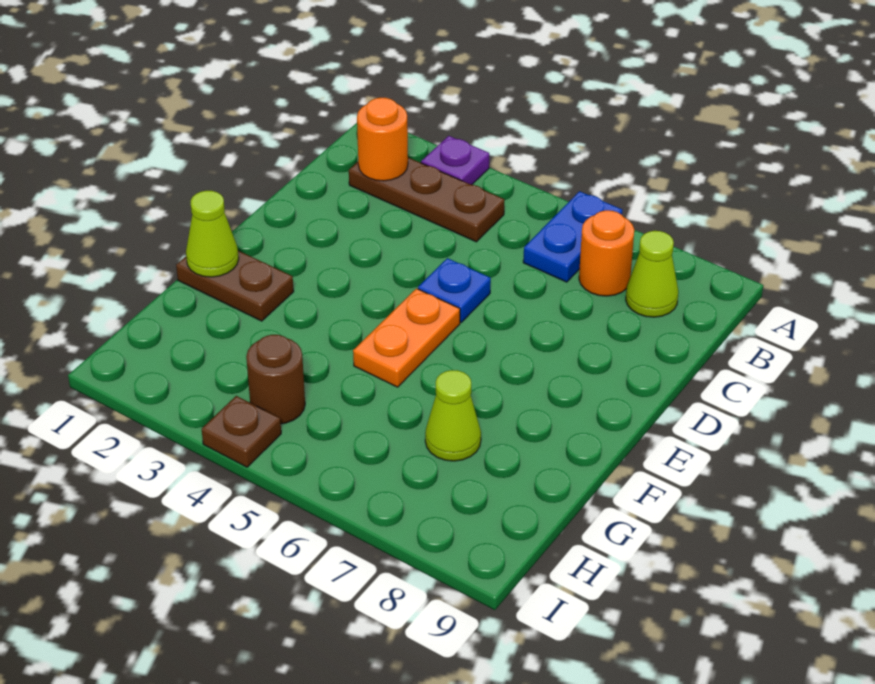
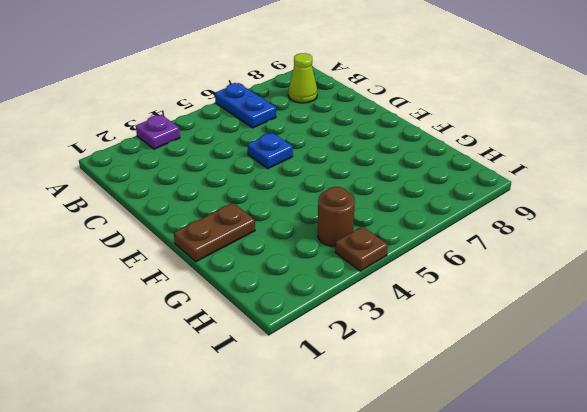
none -> brown 1x3 plate [349,158,504,242]
none -> orange 1x1 round brick [579,210,634,296]
none -> orange 1x2 plate [353,289,460,387]

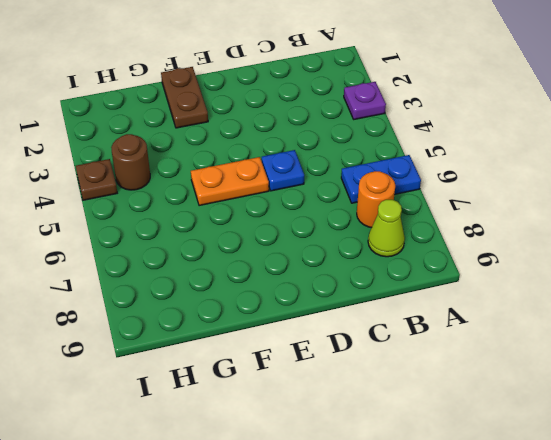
none -> brown 1x3 plate [349,158,504,242]
none -> lime 1x1 cone [425,370,481,461]
none -> orange 1x1 round brick [357,98,408,181]

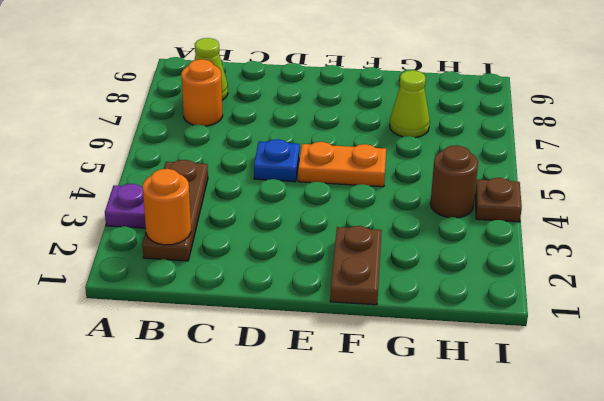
none -> blue 1x2 plate [523,191,622,282]
none -> lime 1x1 cone [186,191,239,277]

